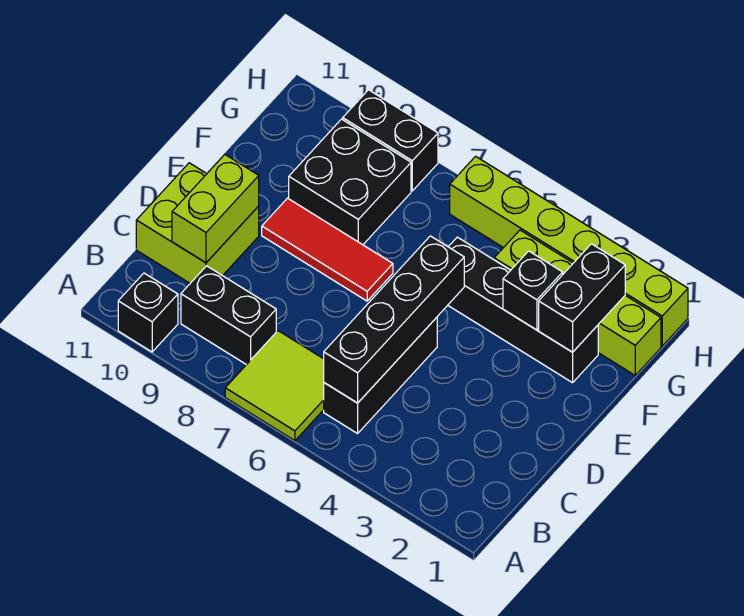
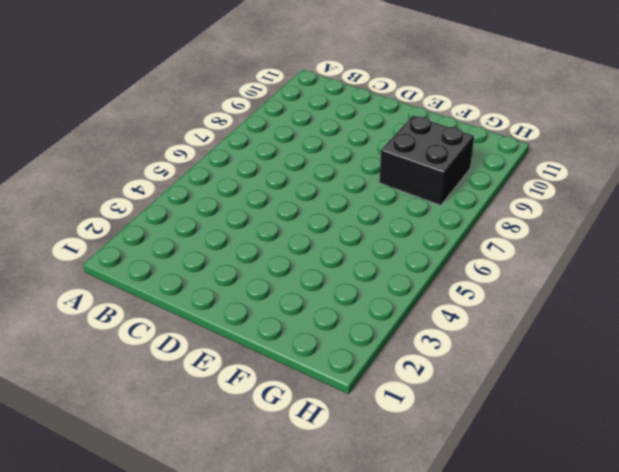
none -> lime 2x2 tile [225,331,324,441]
none -> black 1x1 brick [118,273,178,352]
none -> black 1x3 brick [324,317,437,433]

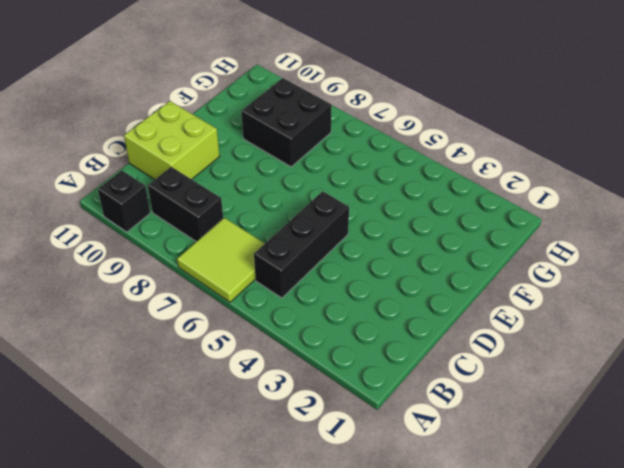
none -> red 1x3 tile [262,198,393,301]
none -> black 1x4 brick [448,237,598,383]
none -> lime 1x4 brick [494,230,661,375]

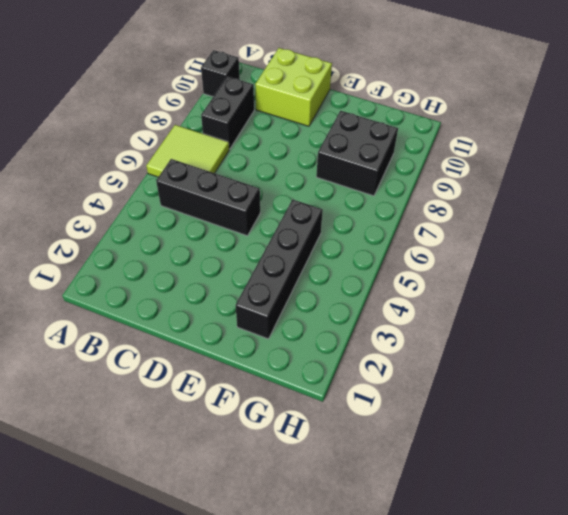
none -> red 1x3 tile [262,198,393,301]
none -> lime 1x4 brick [494,230,661,375]
none -> lime 1x6 brick [450,156,688,346]

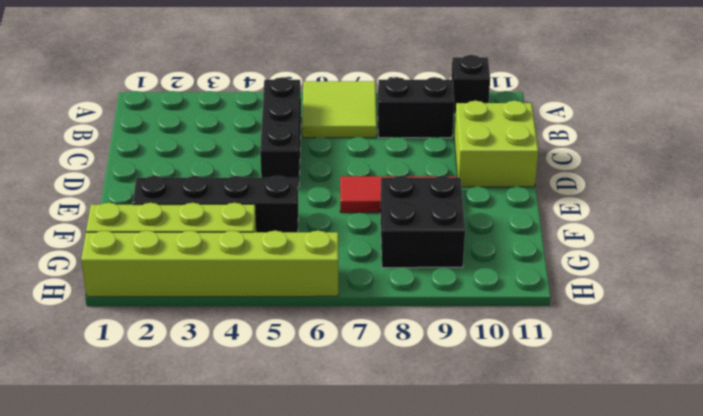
none -> black 1x2 brick [343,90,438,191]
none -> black 1x4 brick [324,236,464,403]
none -> lime 1x2 brick [172,155,259,263]

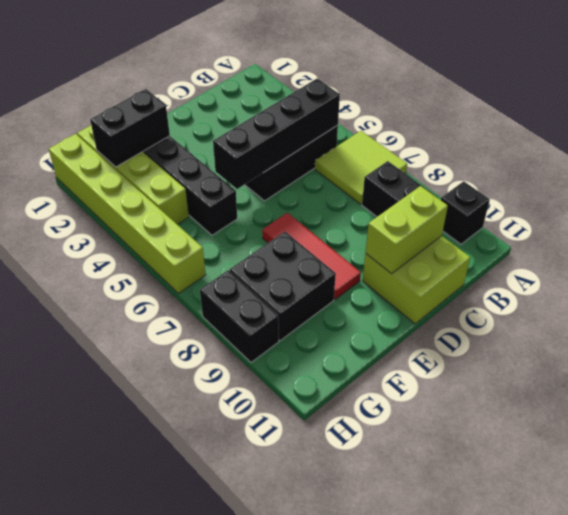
none -> black 1x1 brick [503,251,563,330]

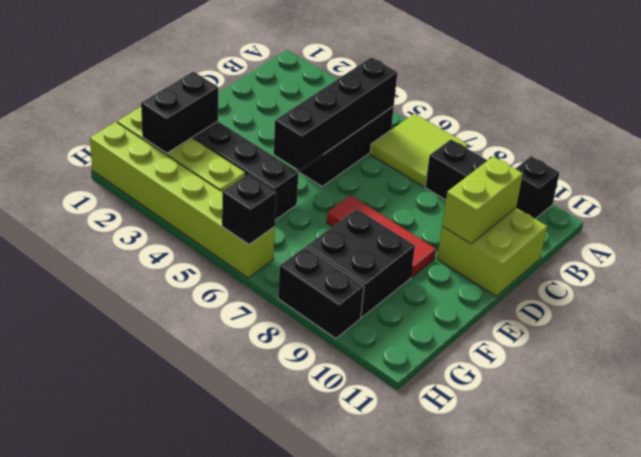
black 1x1 brick [222,174,276,245] -> black 1x1 brick moved to [503,251,563,330]

